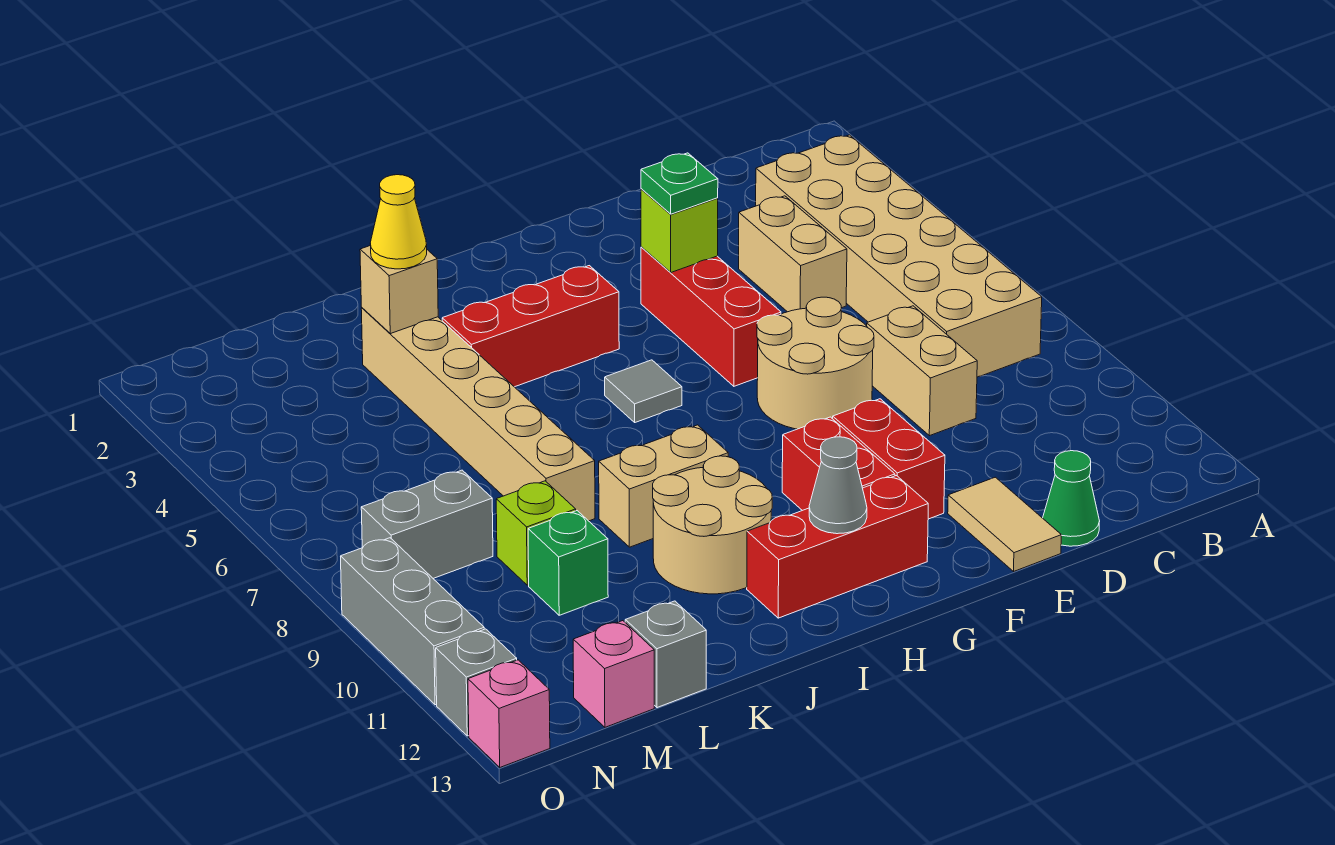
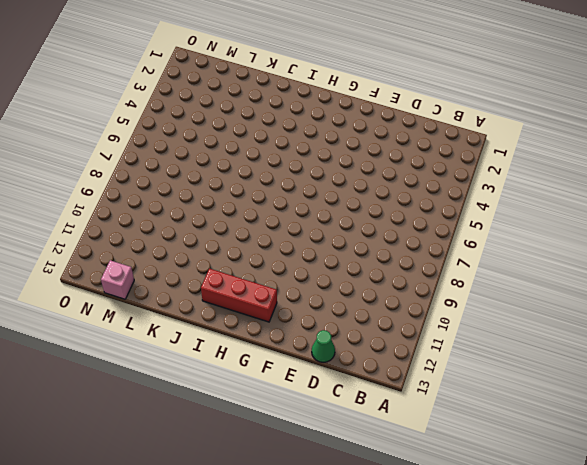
none -> tan 2x6 brick [756,135,1042,377]
none -> tan 1x2 brick [739,196,847,312]
none -> tan 1x2 brick [867,306,977,436]

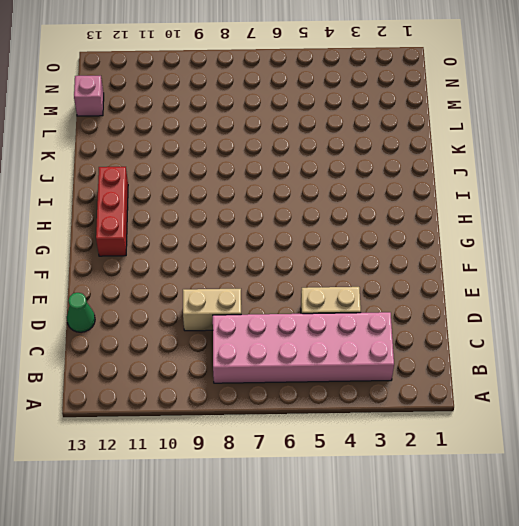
pink 2x6 brick [213,312,394,383] -> tan 2x6 brick [756,135,1042,377]
none -> tan 2x2 round brick [757,297,874,429]
none -> tan 1x2 tile [948,477,1061,571]
none -> red 1x3 brick [641,247,781,386]

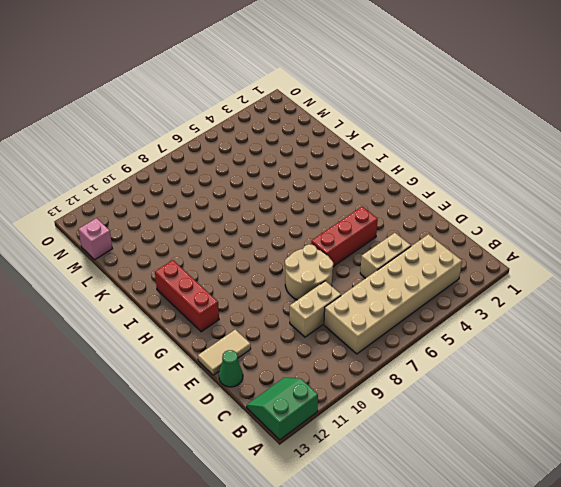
green 2x2 slope [247,378,318,440] -> none
none -> red 1x2 brick [833,399,945,519]
none -> red 1x2 brick [782,417,895,511]
none -> red 1x3 brick [442,266,619,387]

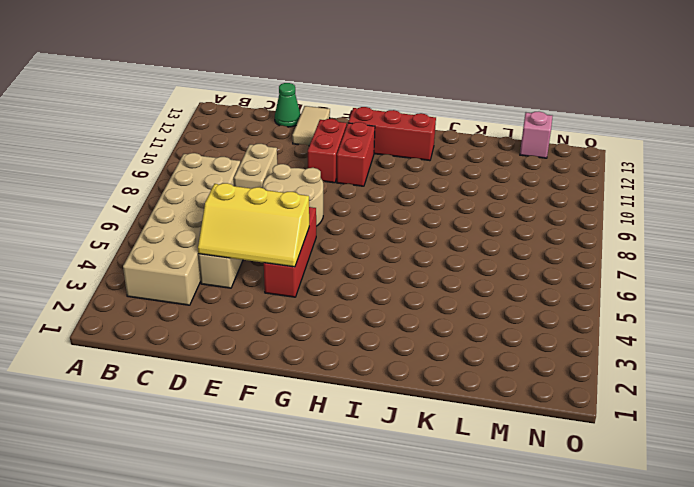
yellow 2x3 slope [198,183,309,267] -> lime 1x1 brick [641,189,718,272]
none -> red 1x3 brick [442,266,619,387]
none -> grey 1x1 tile [605,360,682,422]
none -> tan 1x2 brick [599,425,728,547]

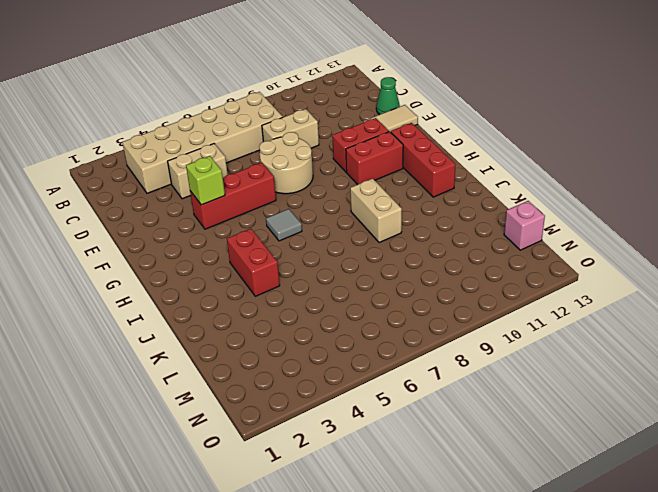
red 1x2 brick [227,229,280,296] -> red 1x3 brick [442,266,619,387]
none -> tan 2x2 round brick [653,456,772,594]
none -> tan 1x6 brick [361,308,595,521]
none -> lime 1x1 brick [496,481,576,585]

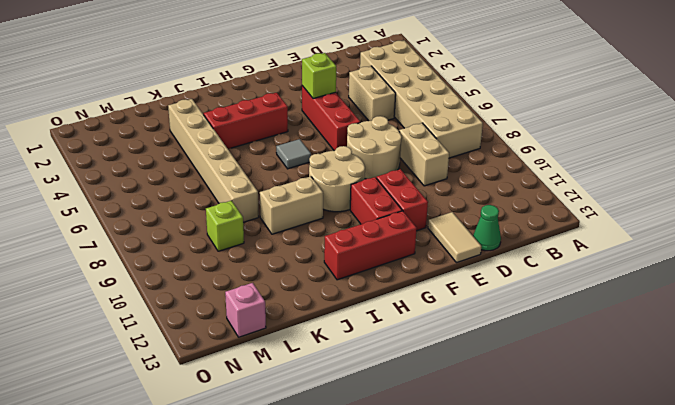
tan 2x2 round brick [309,146,365,212] -> tan 2x2 round brick moved to [653,456,772,594]
none -> green 1x1 brick [528,511,608,615]
none -> grey 1x1 brick [625,601,706,708]
none -> grey 1x2 brick [361,470,493,578]

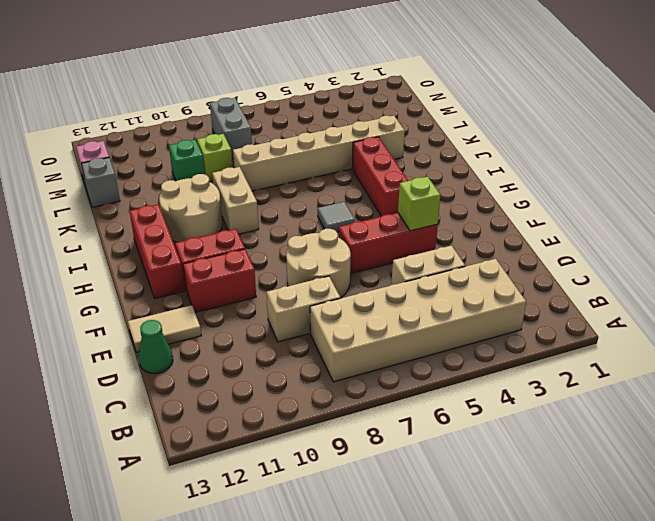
none -> grey 1x3 brick [341,538,484,705]
none -> grey 1x1 brick [436,629,517,736]
none -> pink 1x1 brick [468,660,550,767]

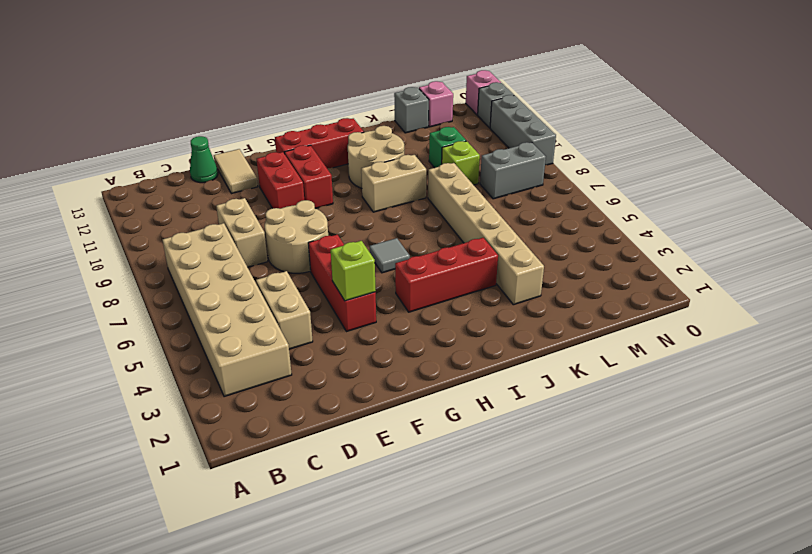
none -> grey 1x1 cone [809,437,867,534]
none -> tan 1x1 brick [360,245,438,334]
none -> green 1x1 plate [641,153,718,214]

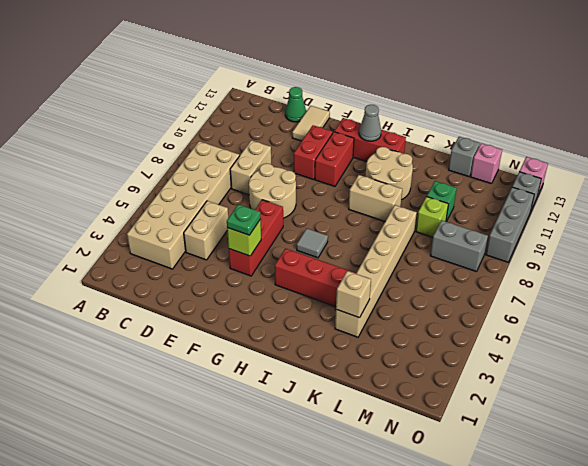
none -> yellow 1x1 cone [370,175,427,269]

